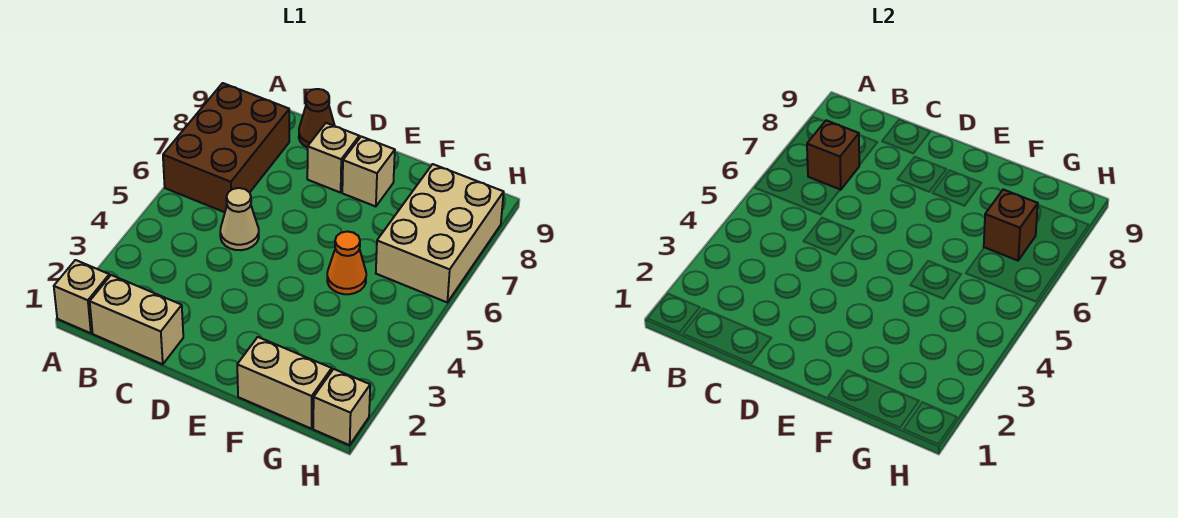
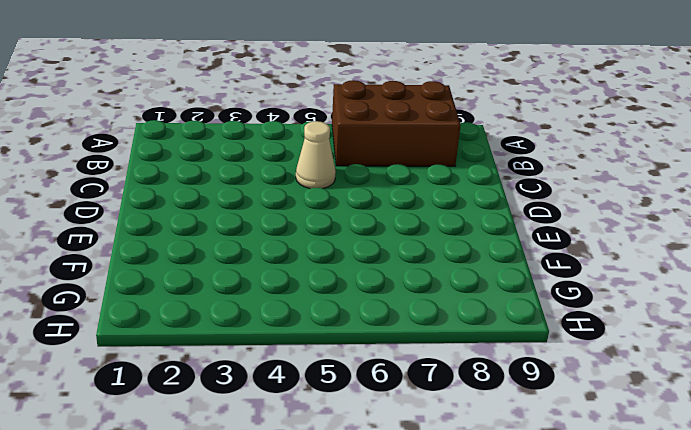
none -> tan 1x1 brick [54,260,109,333]
none -> tan 1x2 brick [90,275,183,364]
none -> brown 1x1 cone [299,89,335,148]

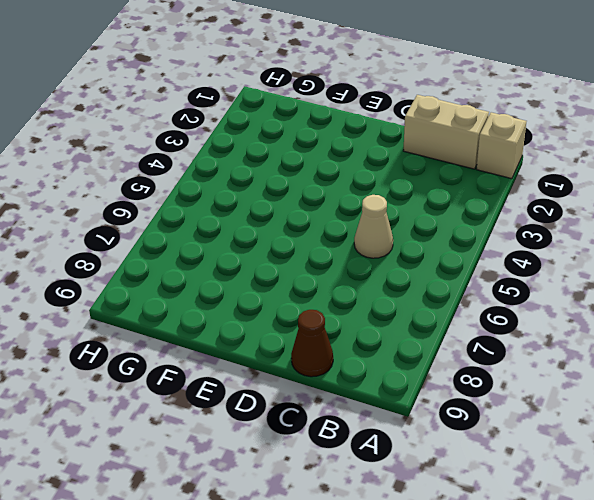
none -> brown 2x3 brick [163,83,289,212]
none -> tan 1x1 brick [307,123,359,193]
none -> tan 1x1 brick [342,137,395,207]

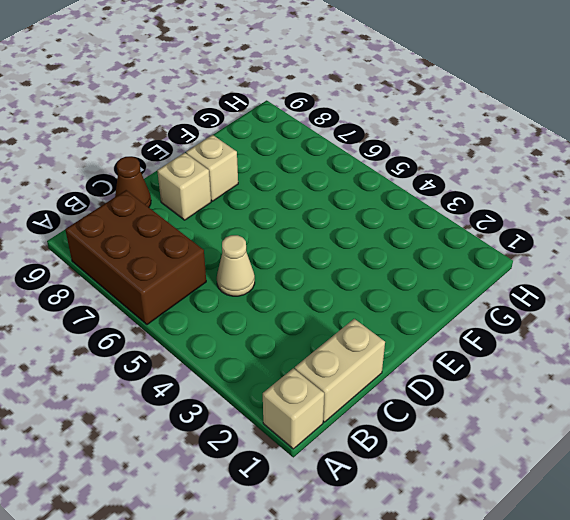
none -> tan 1x2 brick [237,337,332,428]
none -> orange 1x1 cone [327,231,366,294]
none -> tan 2x3 brick [376,164,504,302]

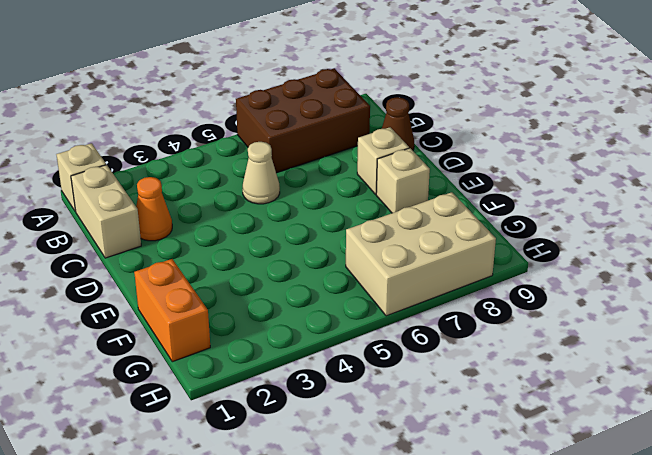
orange 1x1 cone [136,177,172,241] -> orange 1x1 cone moved to [327,231,366,294]
orange 1x2 brick [134,259,210,362] -> tan 1x2 brick [237,337,332,428]
none -> tan 1x1 brick [313,369,370,445]
none -> brown 1x1 brick [807,120,859,190]
none -> brown 1x1 brick [984,190,1038,261]

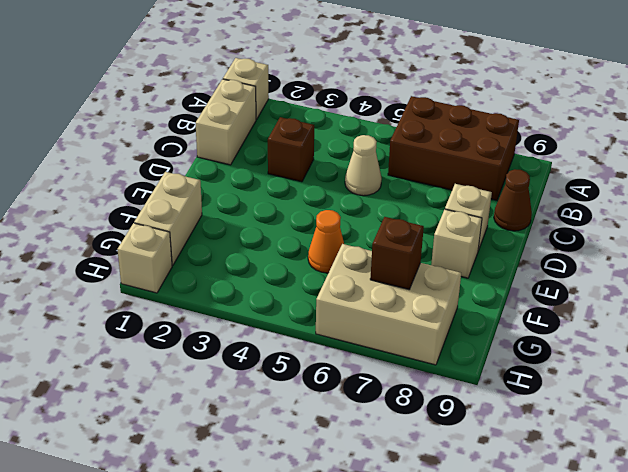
brown 1x1 brick [268,117,314,182] -> brown 1x1 brick moved to [807,120,859,190]

